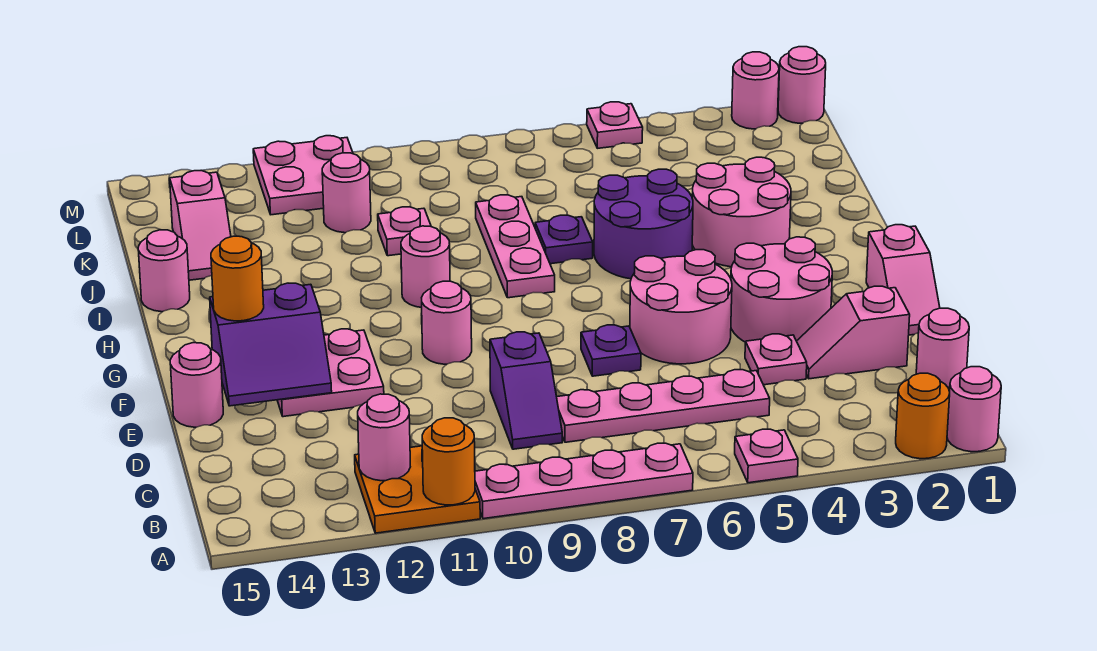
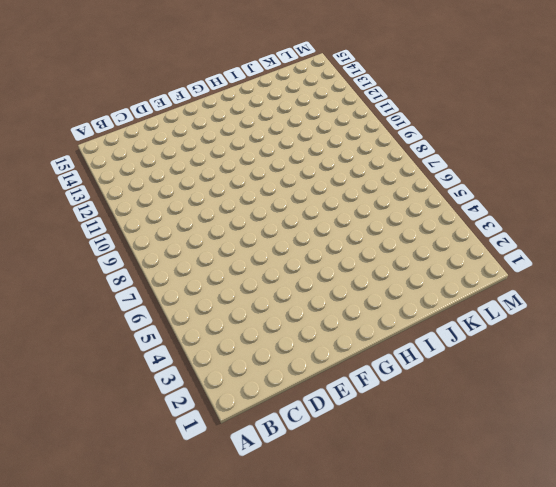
none -> pink 1x1 round brick [947,367,1001,452]
none -> orange 1x1 round brick [896,373,950,459]
none -> pink 1x1 plate [735,429,798,483]
none -> pink 1x4 plate [475,443,693,519]

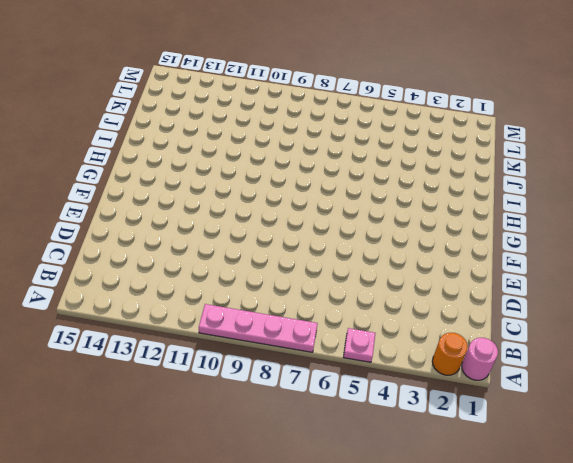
none -> orange 2x2 plate [355,446,480,533]
none -> pink 1x1 round brick [916,308,969,390]
none -> pink 1x4 plate [557,370,770,442]
none -> purple 1x2 slope [490,332,562,449]

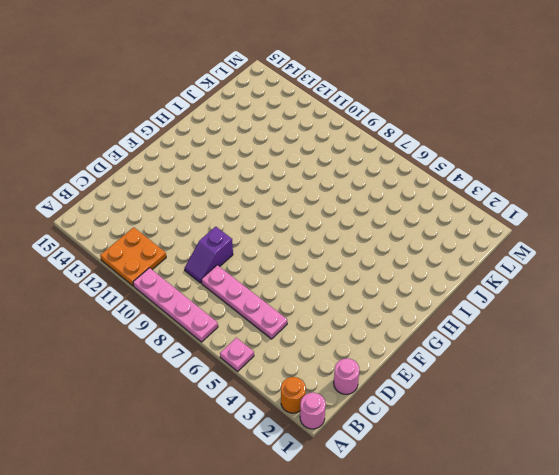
none -> pink 1x2 slope [797,286,910,379]
none -> pink 1x1 plate [745,334,807,385]
none -> pink 1x2 slope [866,225,940,335]
none -> pink 2x2 round brick [731,237,832,342]

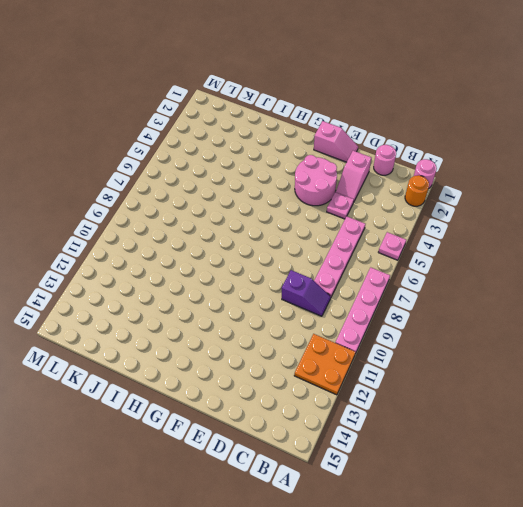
none -> pink 2x2 round brick [630,250,732,364]
none -> purple 1x1 plate [581,325,641,376]
none -> pink 2x2 plate [277,329,384,417]
none -> pink 1x1 round brick [170,343,223,427]

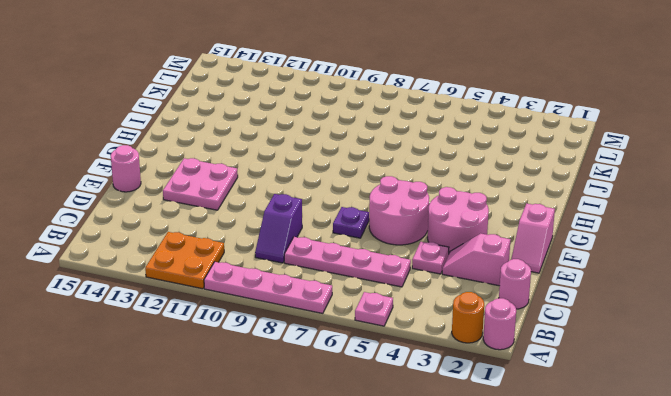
none -> pink 1x1 round brick [422,281,472,364]
none -> pink 2x2 round brick [692,157,791,267]
none -> purple 2x2 round brick [594,169,693,279]
none -> pink 1x3 plate [476,195,555,298]

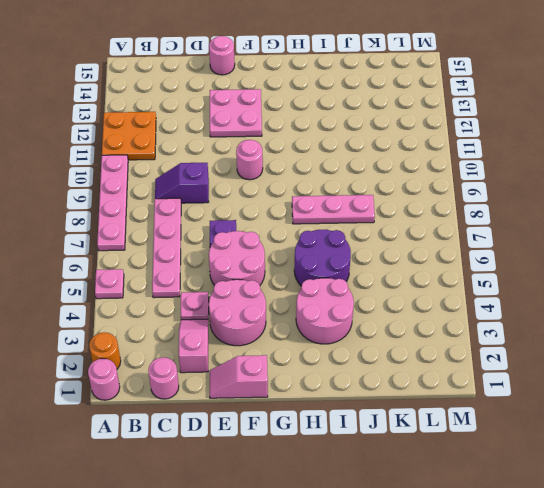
none -> pink 1x1 round brick [401,226,450,307]
none -> purple 1x1 plate [535,215,593,264]
none -> pink 1x1 round brick [138,230,190,312]
none -> pink 1x1 plate [378,207,431,256]

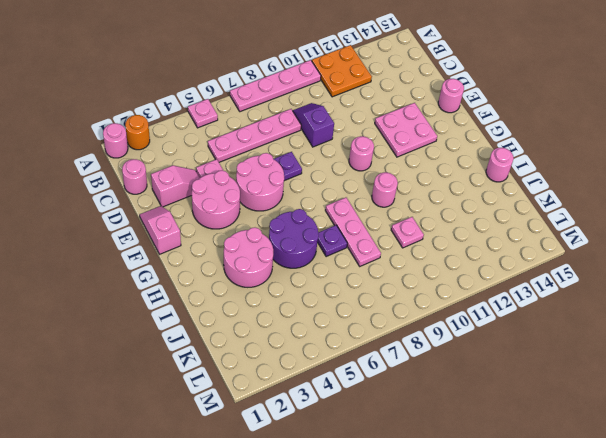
none -> pink 1x2 slope [170,171,231,280]
none -> pink 1x1 round brick [322,153,371,233]
none -> pink 2x2 plate [253,136,353,215]
none -> pink 1x1 round brick [778,47,826,123]

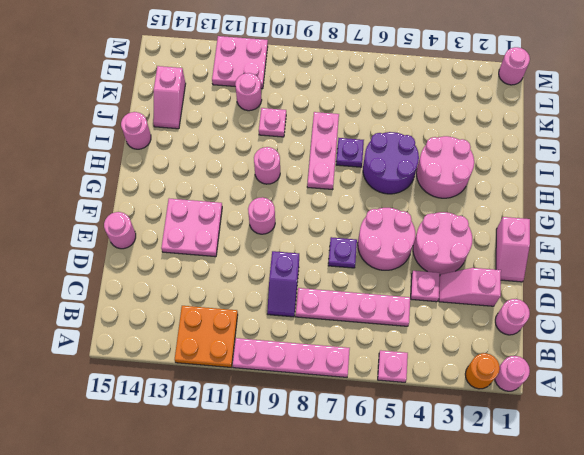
none -> pink 1x1 round brick [732,52,779,129]
none -> pink 1x1 plate [587,102,643,148]
none -> orange 1x1 round brick [422,418,475,505]
none -> pink 1x1 round brick [358,394,410,481]

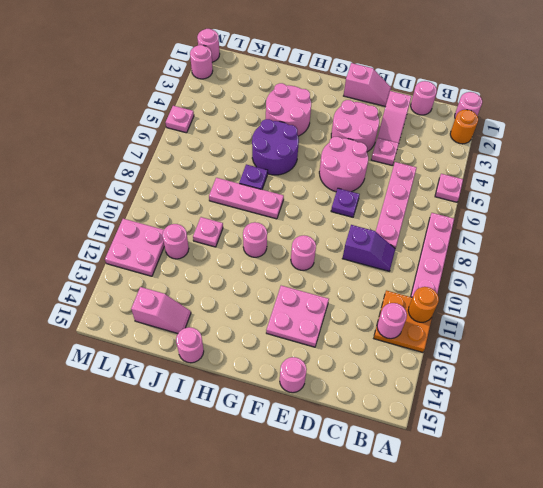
none -> purple 2x2 slope [210,283,332,406]
none -> orange 1x1 round brick [211,236,264,321]

